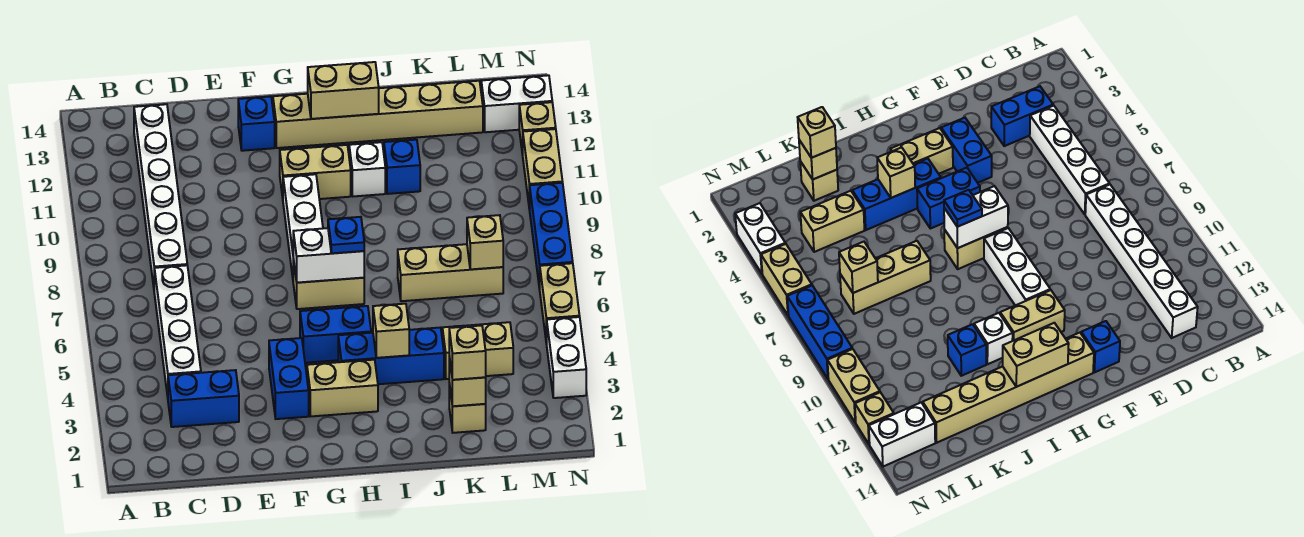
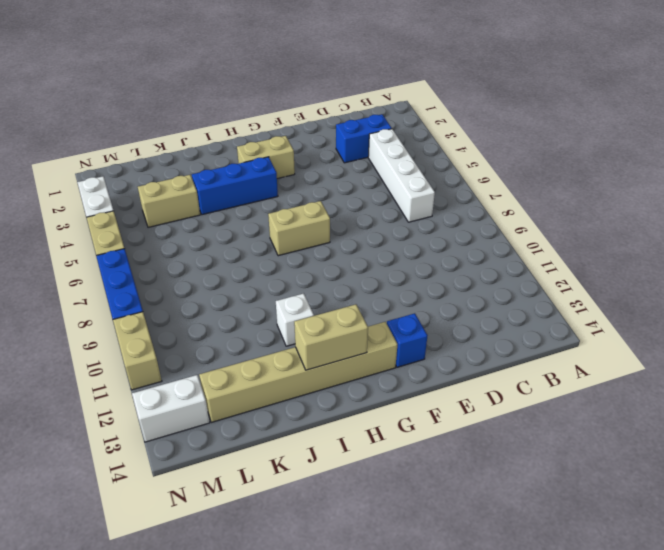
none -> white 1x6 brick [134,104,187,287]
none -> blue 1x2 brick [269,338,309,419]
none -> blue 1x2 brick [300,306,371,363]
none -> white 1x3 brick [283,174,323,277]

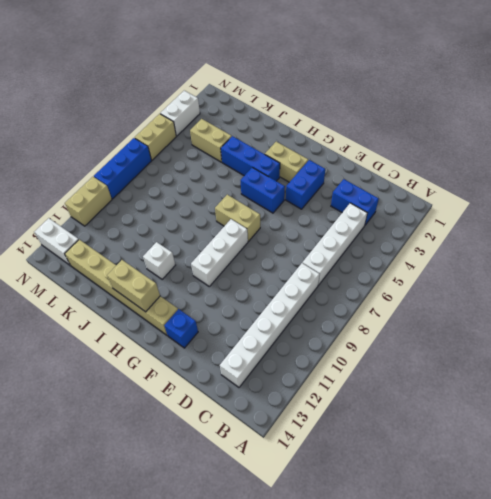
none -> tan 1x2 brick [280,145,351,199]
none -> tan 1x3 brick [398,244,503,301]
none -> blue 1x1 brick [384,140,420,194]
none -> tan 1x1 brick [449,383,486,433]

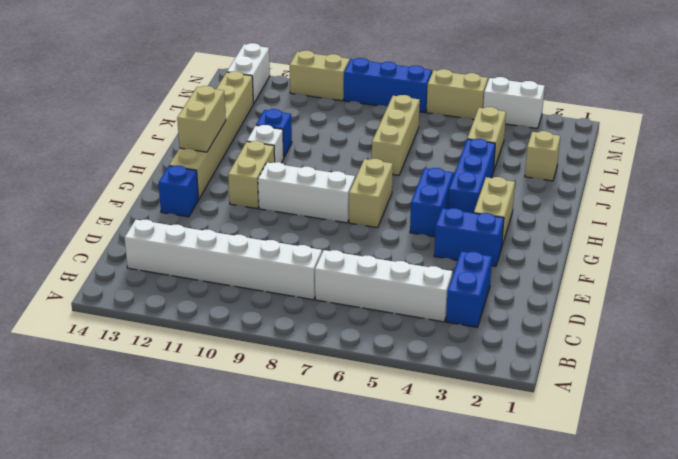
none -> tan 1x1 brick [519,102,556,155]
none -> white 1x2 brick [293,228,364,283]
none -> tan 1x1 brick [373,304,409,358]
none -> tan 1x1 brick [449,357,486,406]

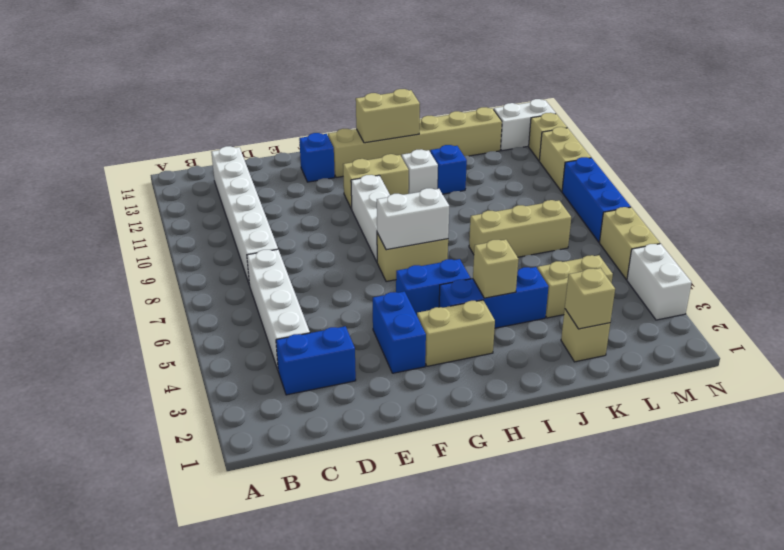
none -> tan 1x1 brick [467,215,503,269]
none -> blue 1x1 plate [328,217,364,253]
none -> tan 1x1 brick [449,325,486,380]

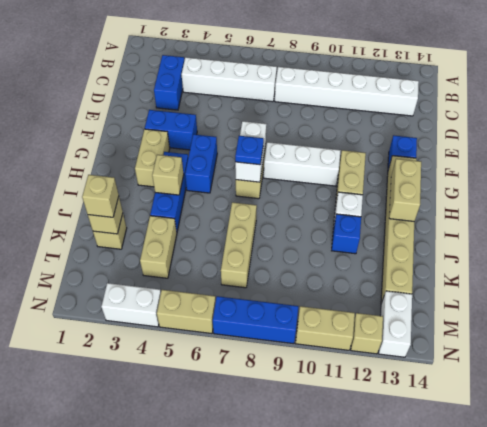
none -> tan 1x1 brick [467,215,503,269]

